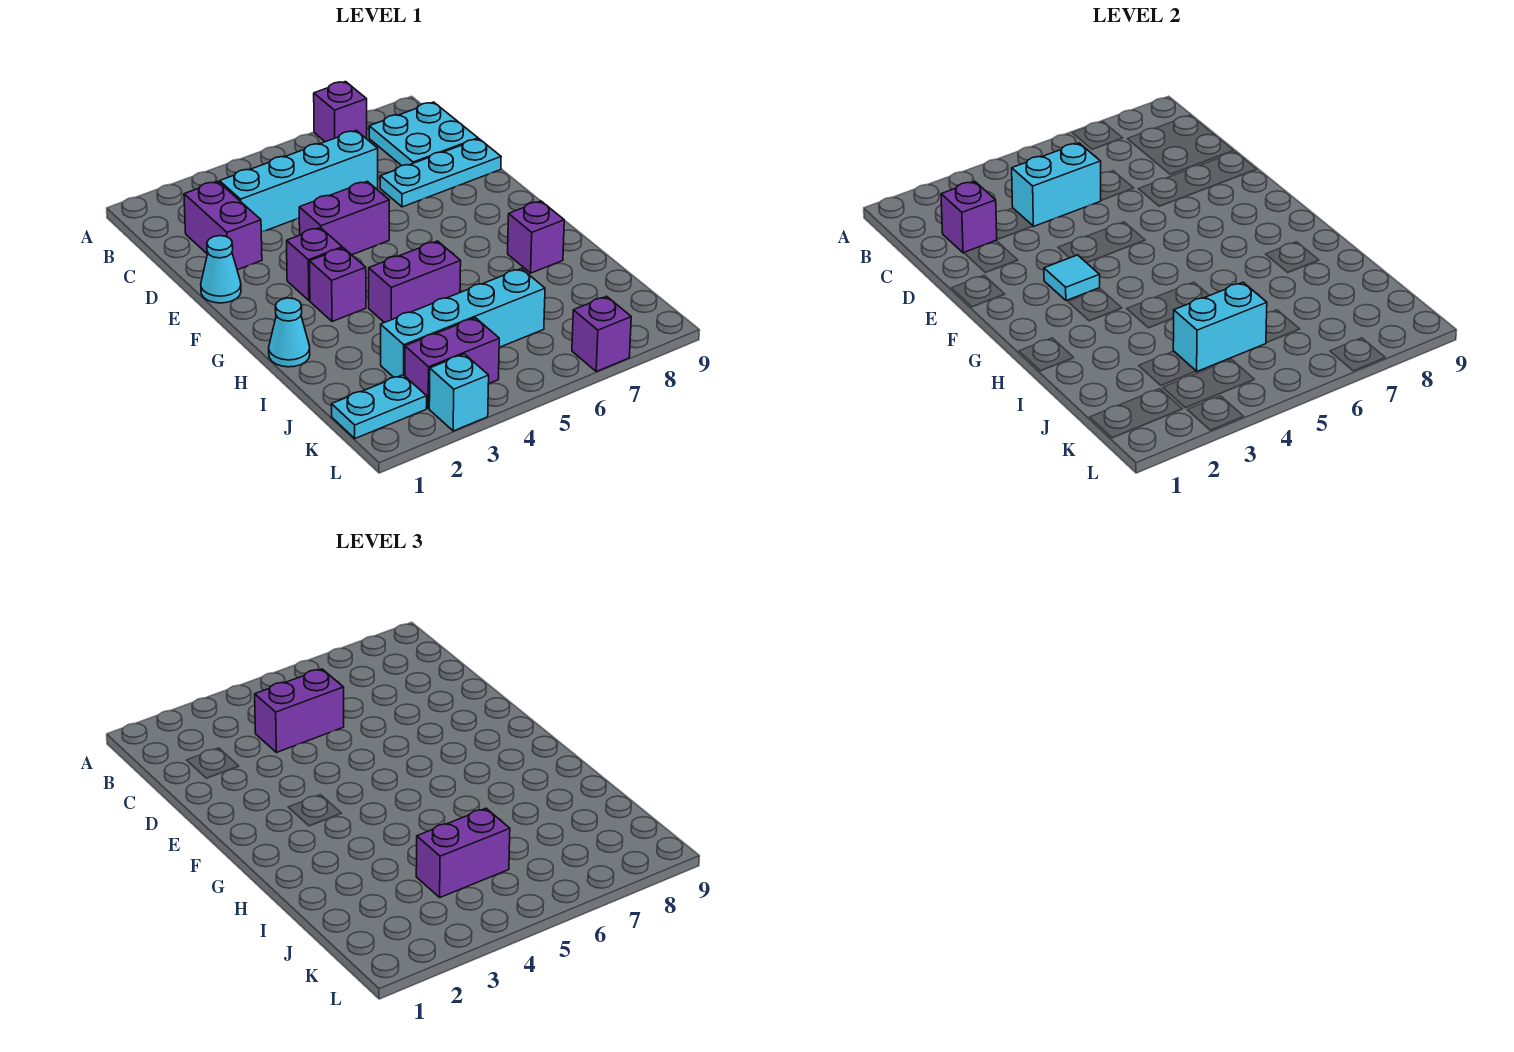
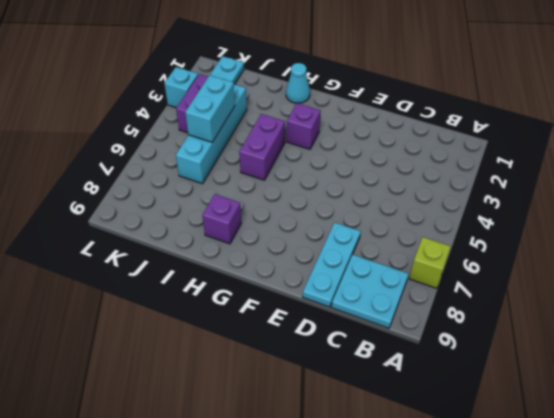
lime 1x1 brick [409,237,451,288] -> purple 1x1 brick [314,82,367,142]
none -> purple 1x2 brick [184,181,262,270]
none -> cyan 1x4 brick [220,131,378,232]
none -> cyan 1x1 cone [201,236,241,303]

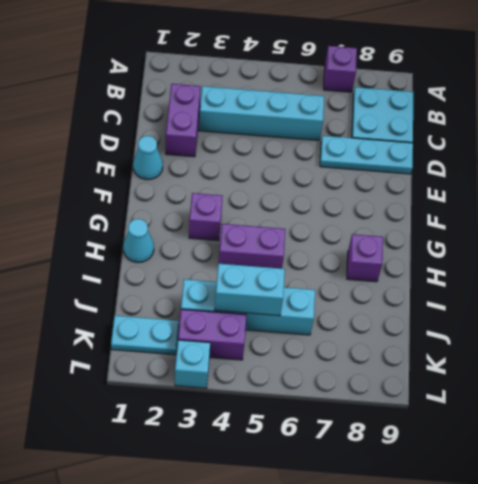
none -> purple 1x2 brick [299,181,389,255]
none -> purple 1x1 brick [287,228,342,301]
none -> purple 1x1 brick [572,296,631,372]

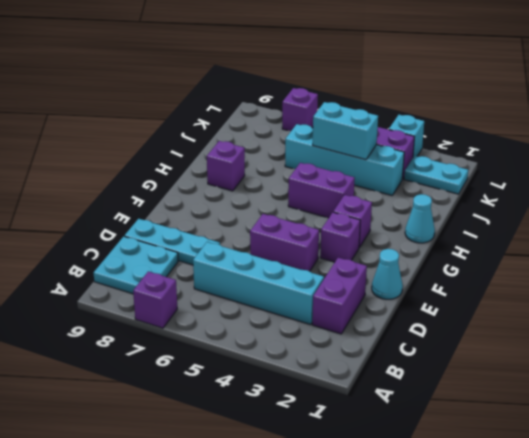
none -> purple 1x1 brick [941,181,997,253]
none -> cyan 1x2 brick [1012,143,1101,227]
none -> cyan 1x1 tile [1044,255,1100,301]

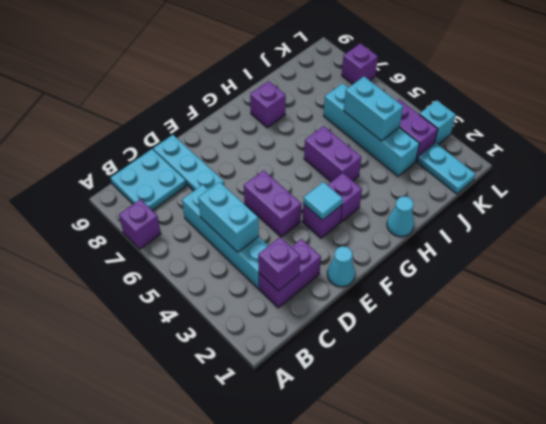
none -> purple 1x2 brick [255,669,344,753]
none -> purple 1x2 brick [416,808,510,897]

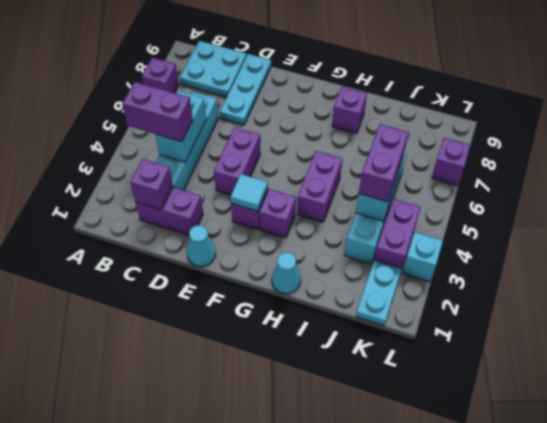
purple 1x2 brick [122,82,193,142] -> purple 1x2 brick turned to [255,669,344,753]

